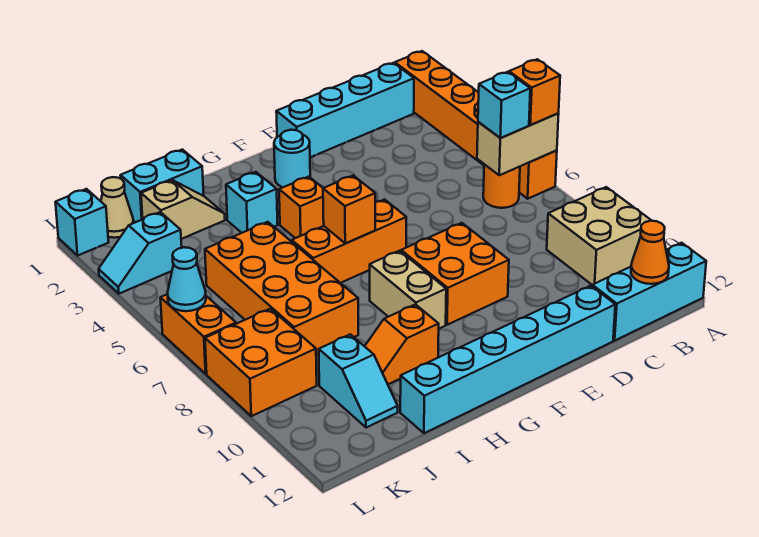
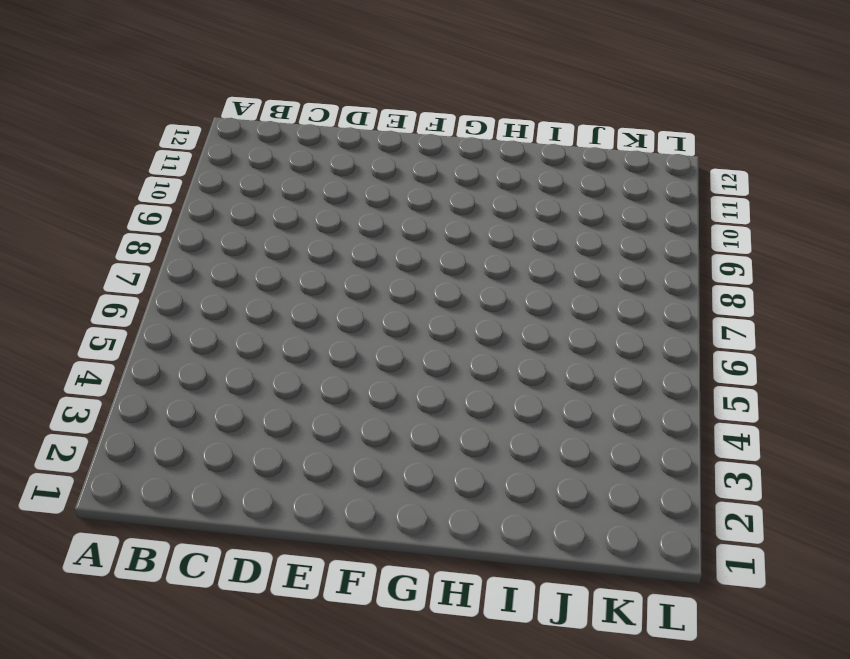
none -> orange 1x6 brick [395,51,557,199]
none -> tan 2x2 brick [547,187,652,285]
none -> cyan 1x3 brick [592,243,706,340]

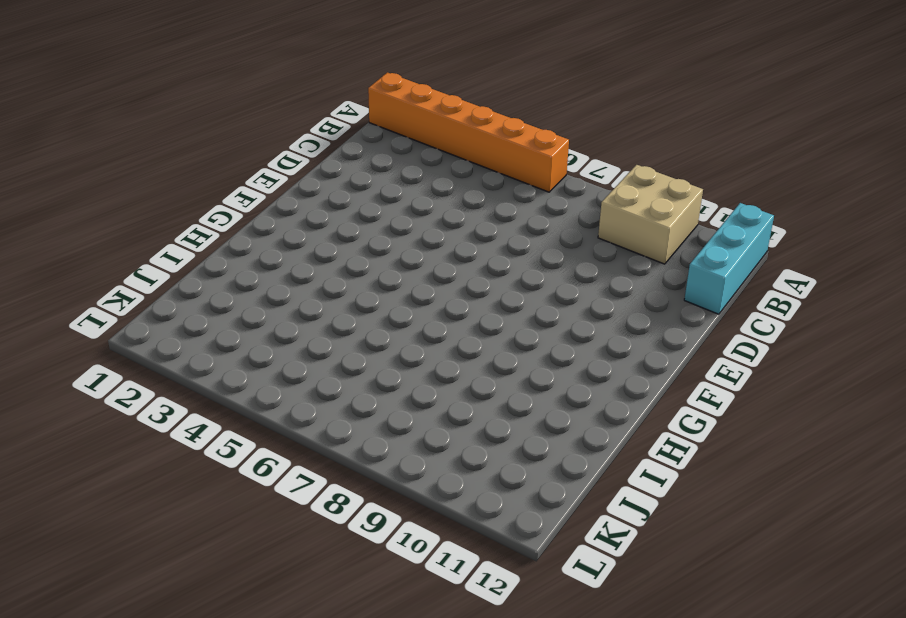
none -> cyan 1x4 brick [276,63,414,157]
none -> orange 1x1 round brick [483,164,520,208]
none -> cyan 1x6 brick [400,286,615,433]

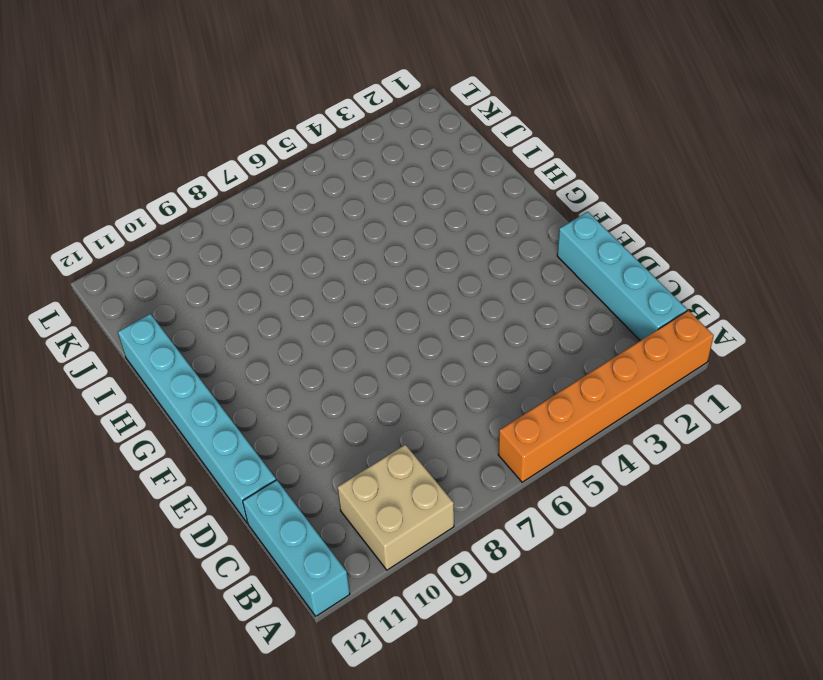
none -> orange 1x1 round brick [483,164,520,208]
none -> orange 2x2 brick [401,223,509,325]
none -> cyan 1x1 round brick [274,130,310,187]

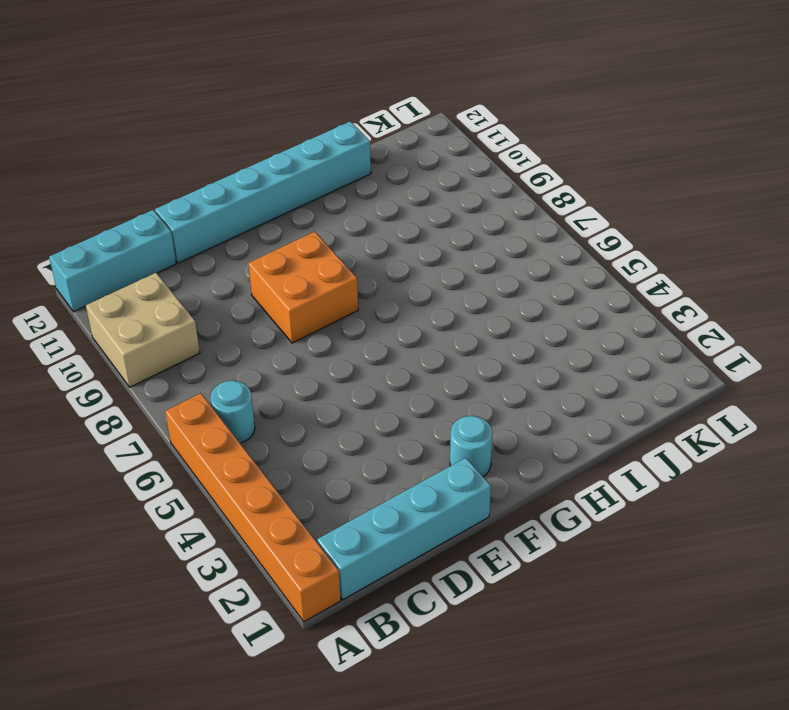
cyan 1x1 round brick [210,381,255,443] -> orange 1x1 round brick [483,164,520,208]
none -> orange 1x3 brick [292,200,406,283]
none -> orange 1x1 brick [279,177,324,238]
none -> tan 1x2 brick [370,251,446,329]

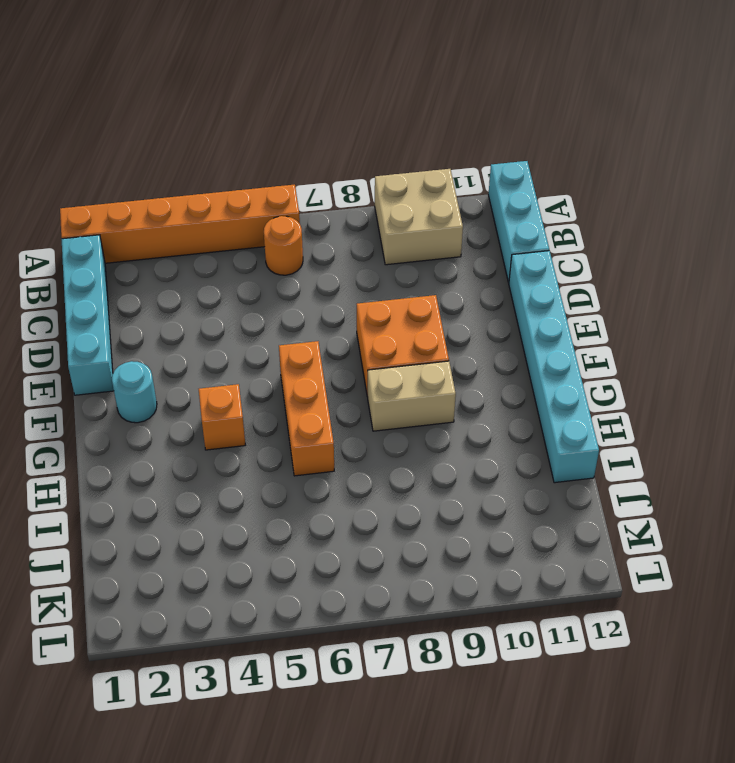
none -> cyan 1x1 brick [226,172,278,233]
none -> orange 1x2 slope [365,304,439,384]
none -> cyan 1x2 brick [120,150,204,222]

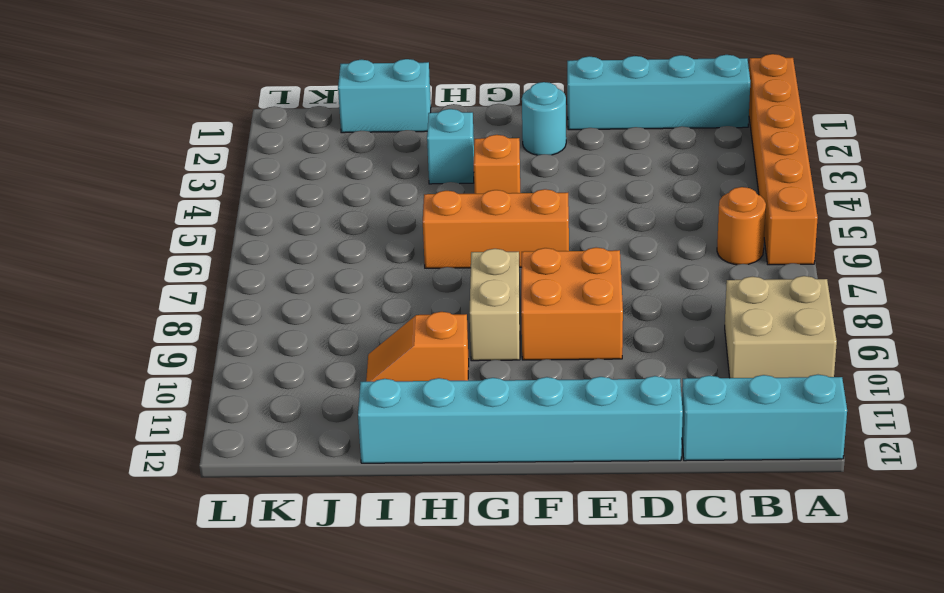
none -> tan 1x2 slope [141,180,225,239]
none -> orange 2x4 brick [205,222,358,354]
none -> cyan 1x2 slope [319,334,398,428]

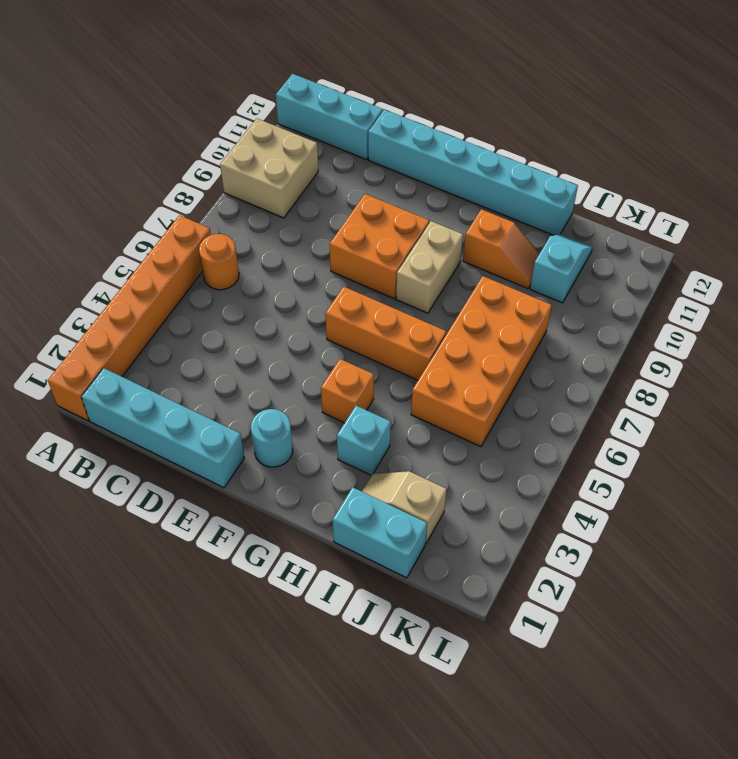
none -> tan 1x1 cone [101,177,134,238]
none -> cyan 1x2 slope [99,212,182,294]
none -> orange 2x2 brick [205,309,317,416]

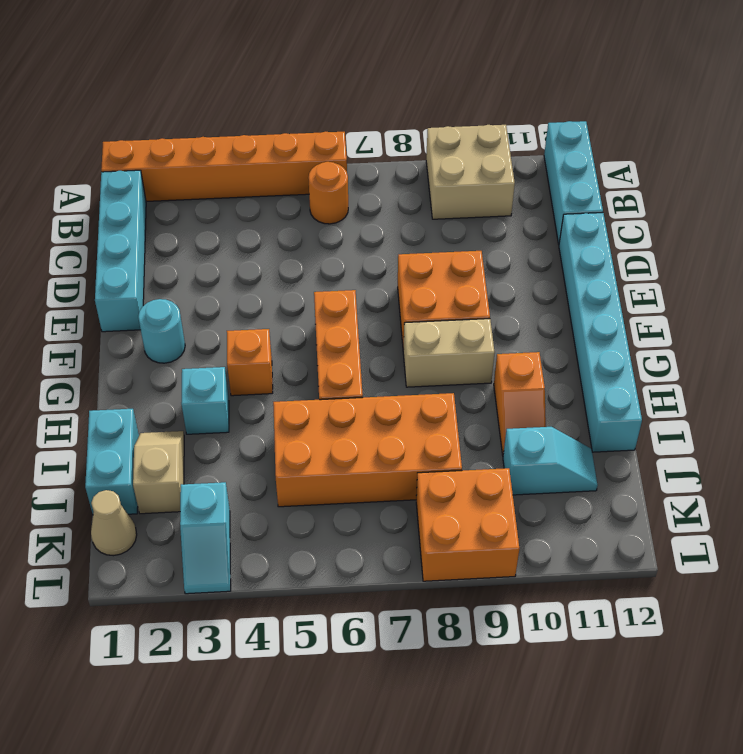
none -> cyan 1x1 brick [55,189,109,255]
none -> orange 1x2 brick [160,295,236,374]
none -> tan 1x2 brick [477,113,559,175]

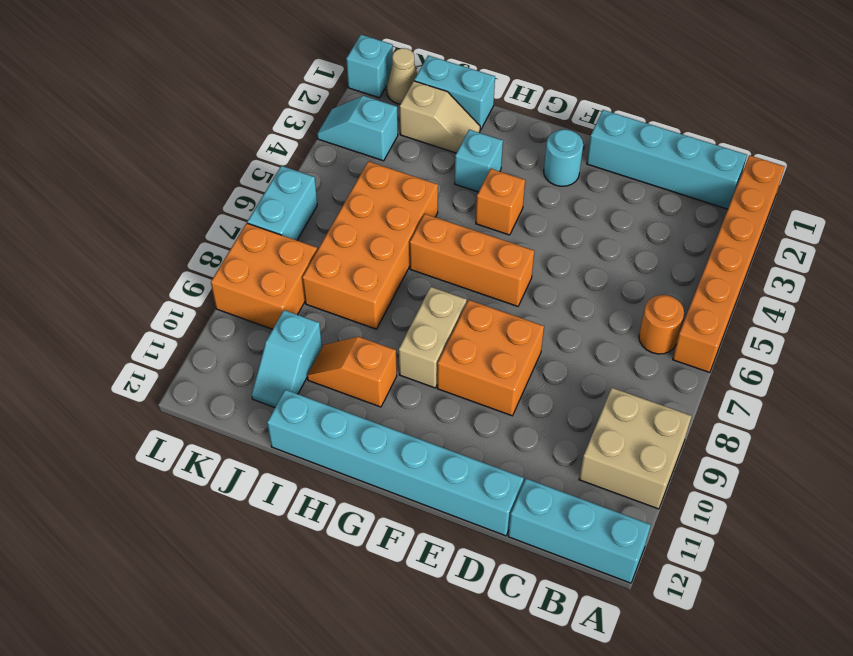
cyan 1x2 brick [247,166,317,240] -> orange 1x2 brick [160,295,236,374]
none -> tan 1x2 brick [477,113,559,175]
none -> orange 1x1 cone [631,221,669,284]
none -> orange 1x1 brick [323,175,375,244]

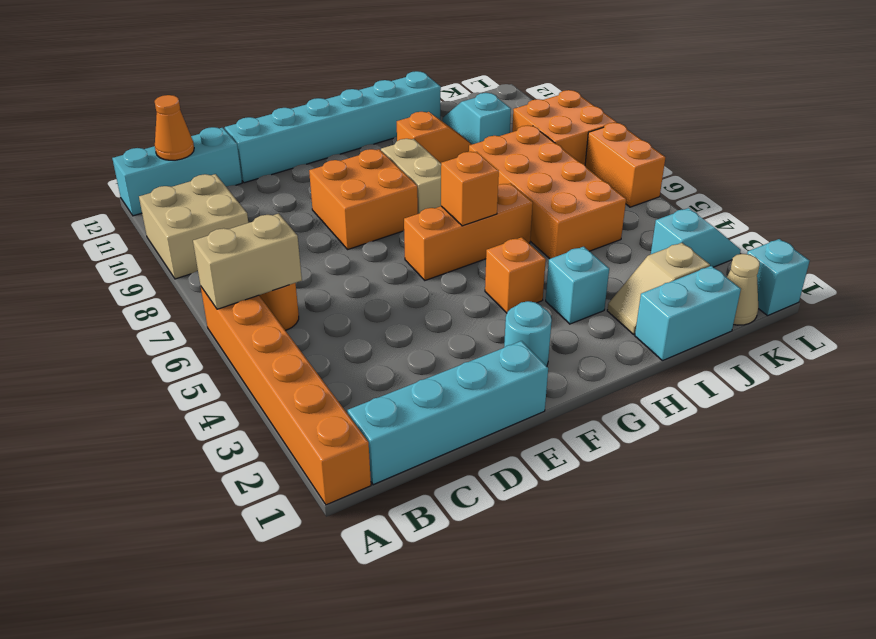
none -> cyan 1x1 cone [167,247,206,311]
none -> orange 1x1 brick [509,59,560,125]
none -> cyan 1x1 brick [478,72,530,138]

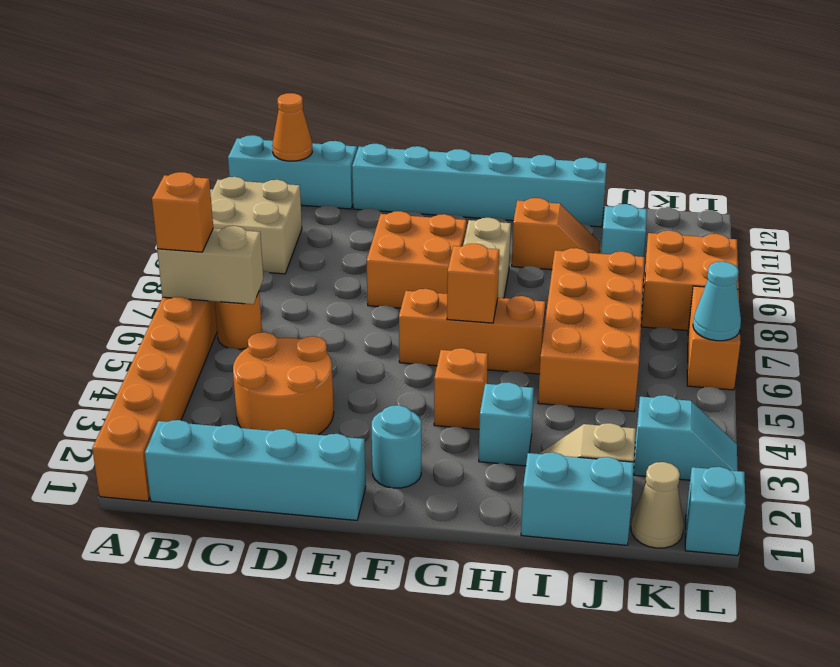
orange 2x2 round brick [233,332,334,435] -> none
none -> cyan 1x1 brick [478,72,530,138]

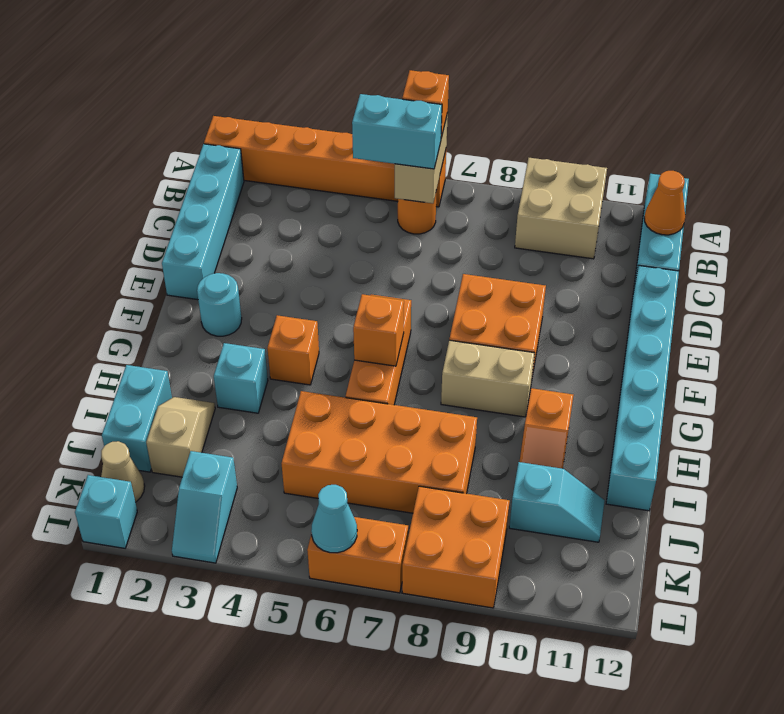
cyan 1x2 brick [352,94,442,169] -> cyan 1x1 brick [478,72,530,138]

